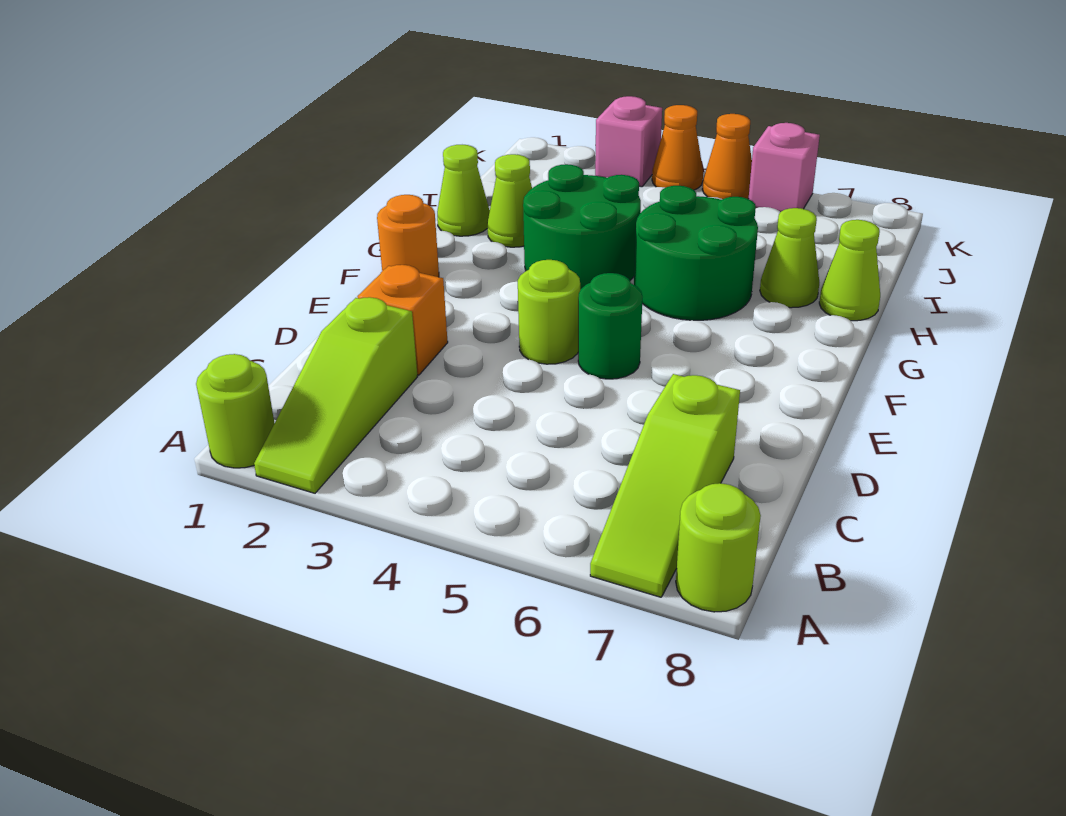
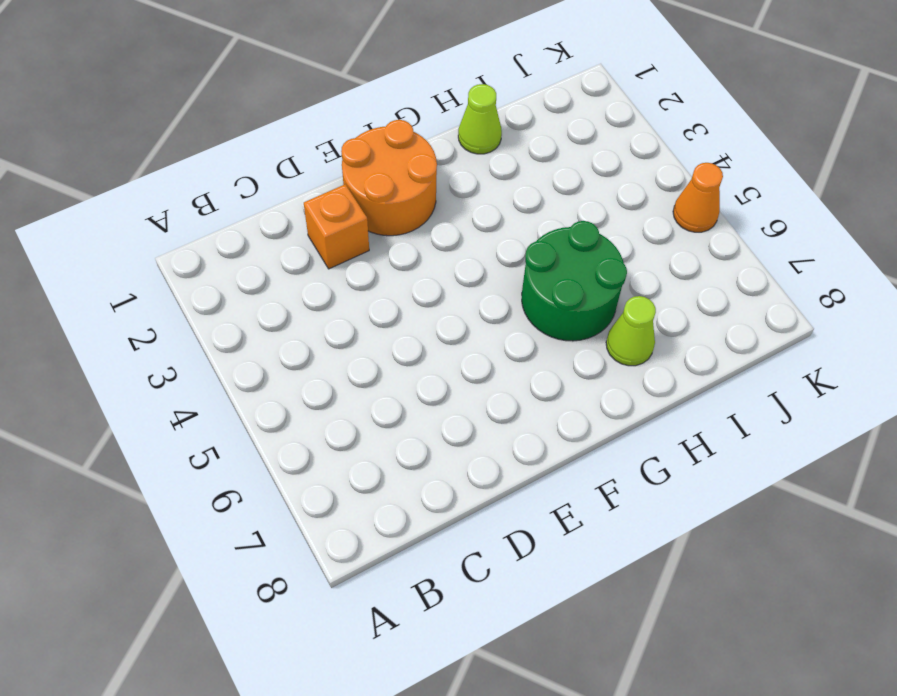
orange 2x2 round brick [341,120,437,236] -> orange 1x1 round brick [377,195,439,277]
none -> lime 1x1 round brick [196,354,275,468]
none -> lime 1x3 slope [254,297,418,493]
none -> lime 1x3 slope [590,374,740,597]

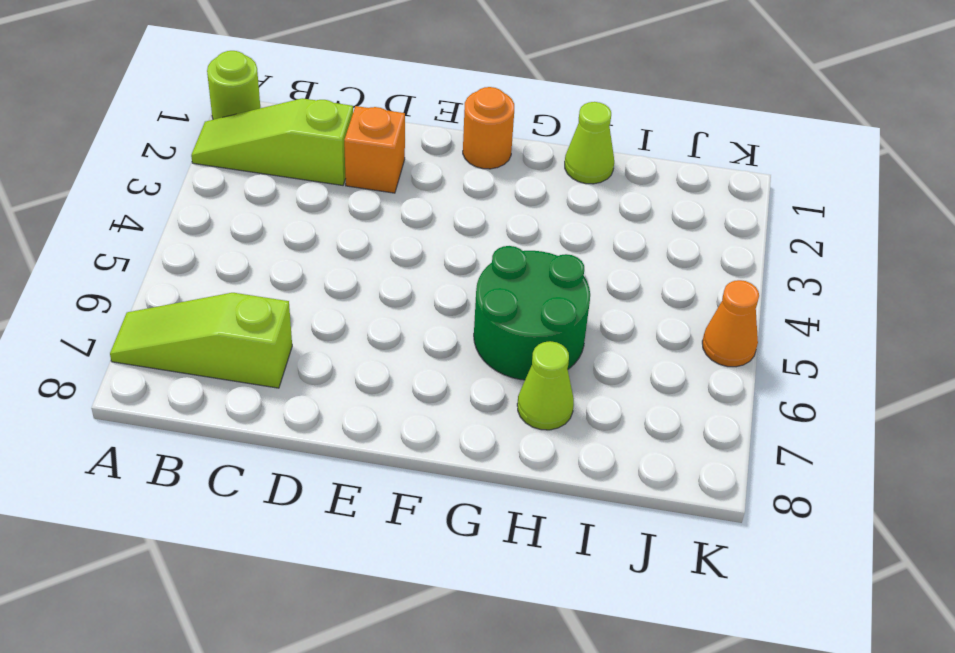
none -> lime 1x1 round brick [676,483,761,612]
none -> lime 1x1 round brick [518,260,580,364]
none -> green 1x1 round brick [578,273,642,379]

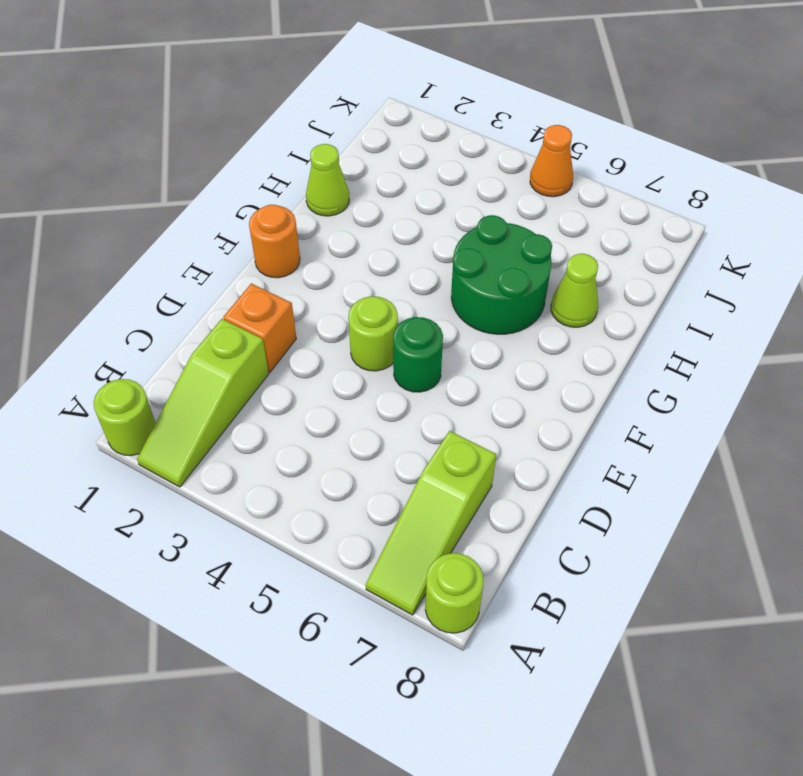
none -> green 2x2 round brick [523,164,641,290]
none -> lime 1x1 cone [487,154,532,247]
none -> lime 1x1 cone [819,220,880,321]

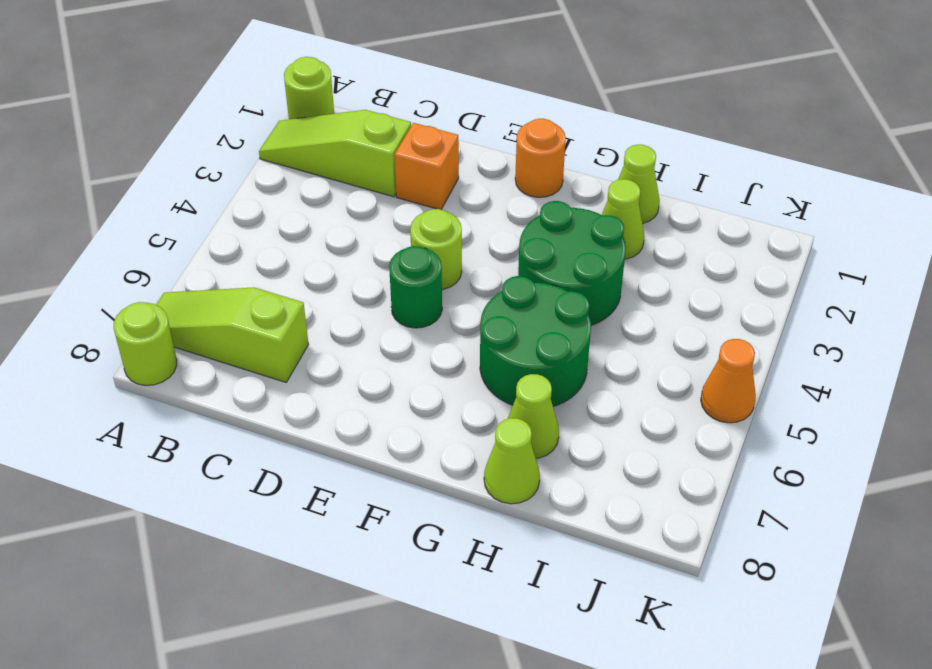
none -> pink 1x1 brick [595,96,662,187]
none -> orange 1x1 cone [652,105,703,190]
none -> pink 1x1 brick [749,123,820,212]

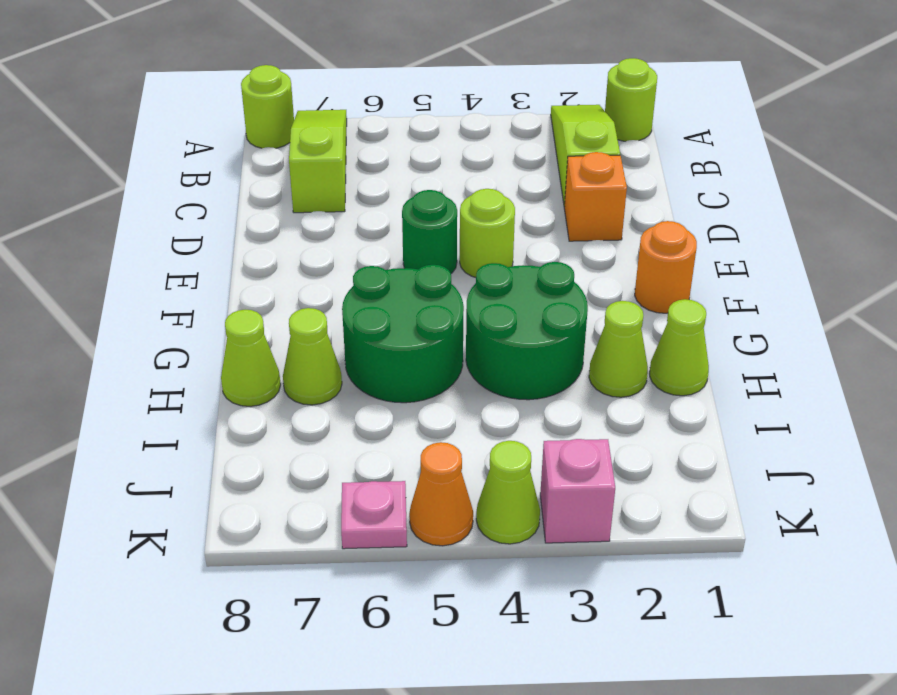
lime 1x1 cone [476,441,540,544] -> orange 1x1 cone [652,105,703,190]
pink 1x1 plate [341,481,407,549] -> pink 1x1 brick [749,123,820,212]

